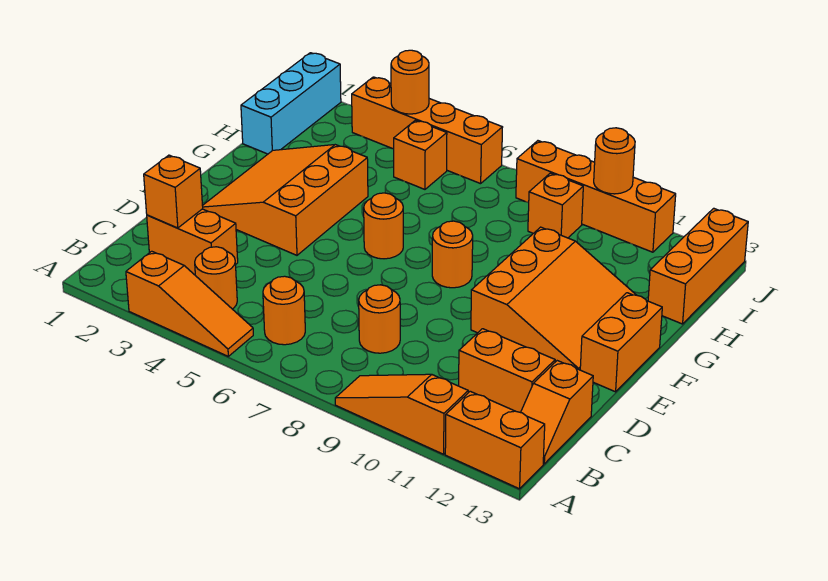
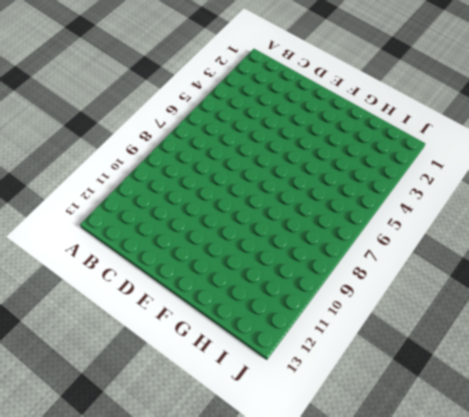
none -> orange 1x3 slope [126,251,253,356]
none -> orange 1x3 slope [335,374,468,454]
none -> orange 1x2 brick [445,391,545,489]

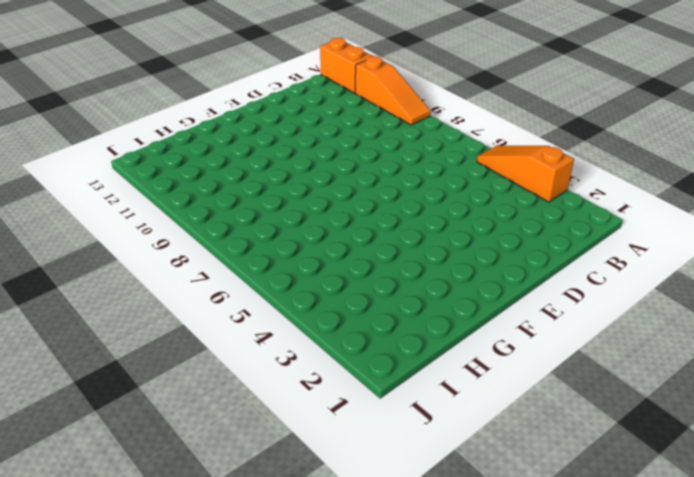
none -> orange 1x1 round brick [195,247,237,309]
none -> orange 1x1 round brick [263,276,305,345]
none -> orange 1x2 slope [521,361,593,464]

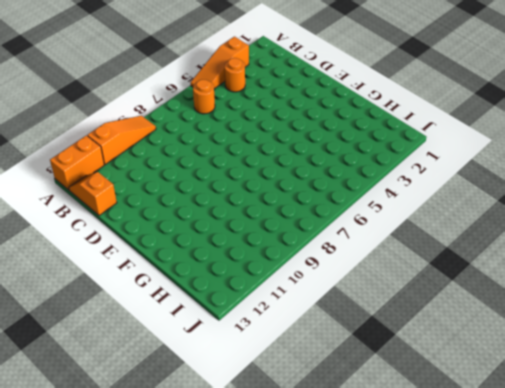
none -> orange 1x2 brick [147,209,238,275]
none -> orange 1x1 round brick [359,285,400,353]
none -> orange 1x2 brick [459,329,555,412]

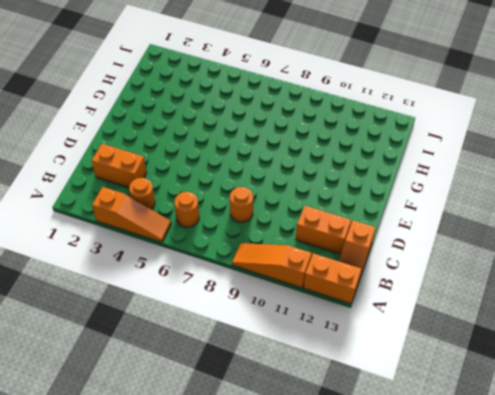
none -> orange 3x3 slope [202,145,368,255]
none -> orange 3x3 slope [471,227,636,370]
none -> orange 1x2 brick [580,293,662,392]

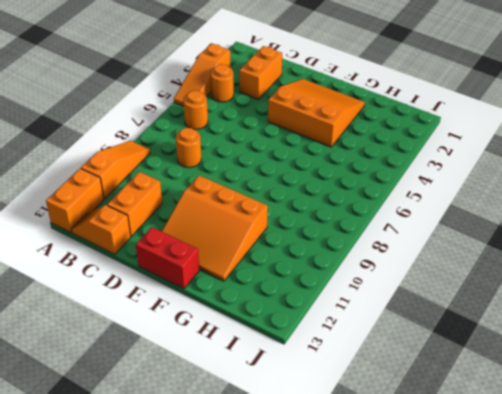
red 1x2 brick [136,227,199,289] -> orange 1x2 brick [580,293,662,392]
none -> orange 1x1 round brick [364,193,403,259]
none -> orange 1x1 round brick [432,221,473,288]
none -> cyan 1x3 brick [241,53,341,154]

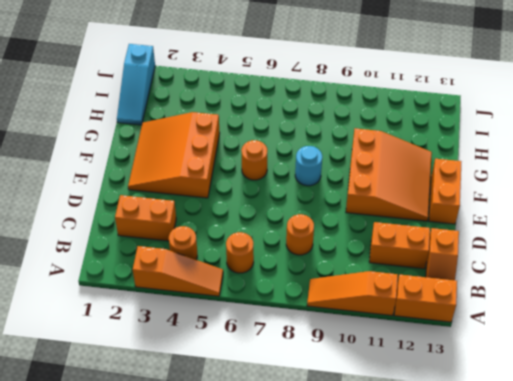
cyan 1x1 round brick [295,146,322,186] -> orange 1x1 round brick [432,221,473,288]
cyan 1x3 slope [117,44,155,125] -> cyan 1x3 brick [241,53,341,154]
none -> orange 1x3 brick [648,208,748,324]
none -> orange 1x1 brick [394,120,447,189]
none -> orange 1x1 brick [528,173,583,238]

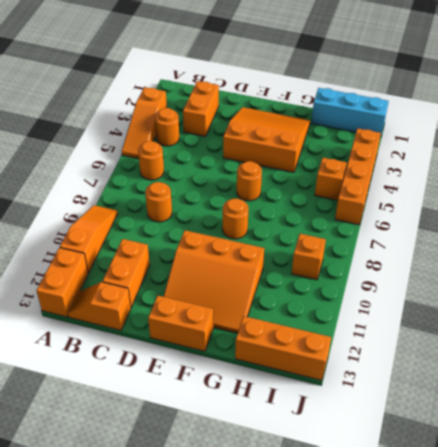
none -> orange 1x4 brick [516,141,676,252]
none -> orange 1x1 brick [144,155,203,228]
none -> orange 1x1 round brick [391,50,429,114]

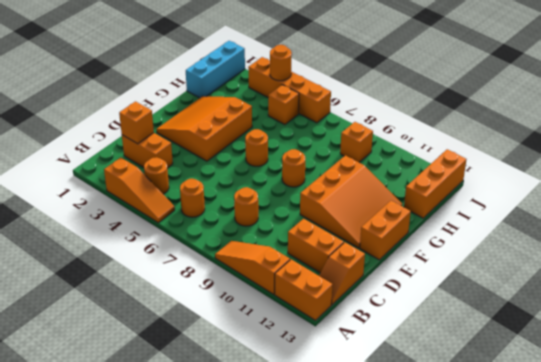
none -> orange 1x4 brick [516,141,676,252]
none -> orange 1x1 round brick [594,128,635,194]

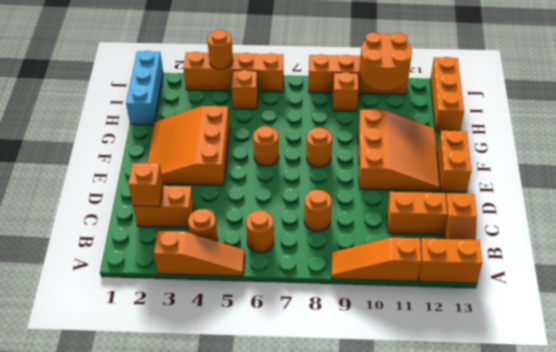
orange 2x2 round brick [359,32,412,90] -> orange 1x1 round brick [594,128,635,194]

